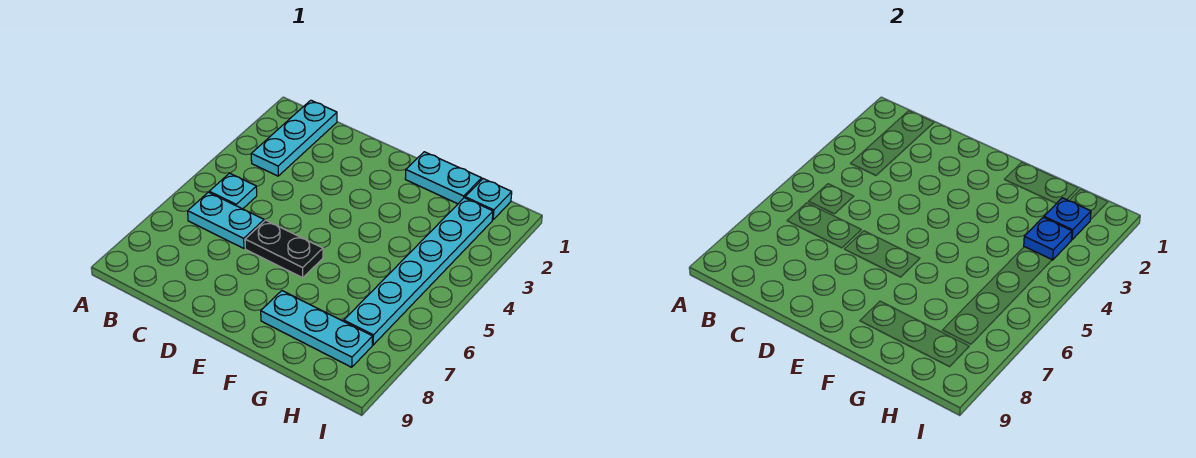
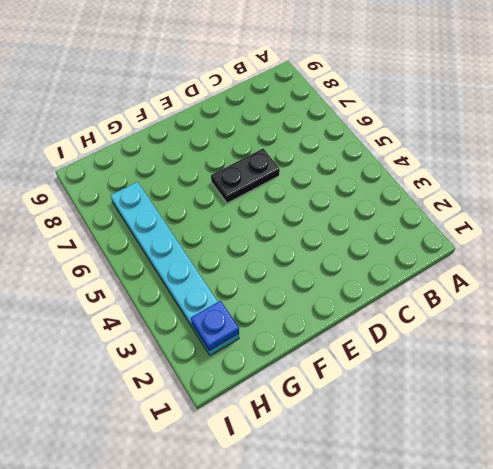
none -> cyan 1x3 plate [251,100,337,176]
none -> cyan 1x1 plate [209,173,257,209]

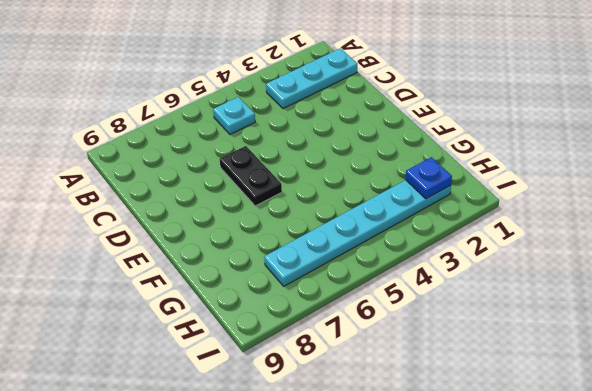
none -> cyan 1x2 plate [188,192,264,248]
none -> cyan 1x2 plate [405,152,482,204]

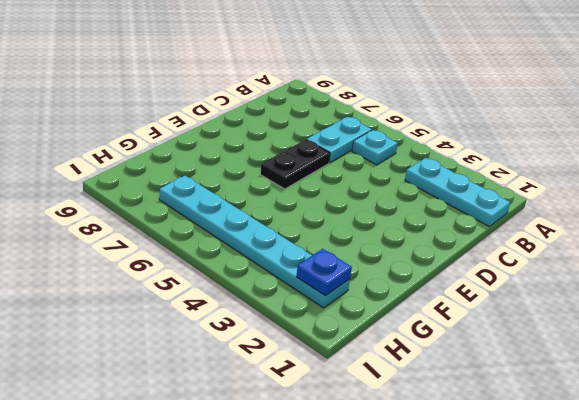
none -> cyan 1x2 plate [405,152,482,204]
none -> cyan 1x3 plate [261,291,373,367]

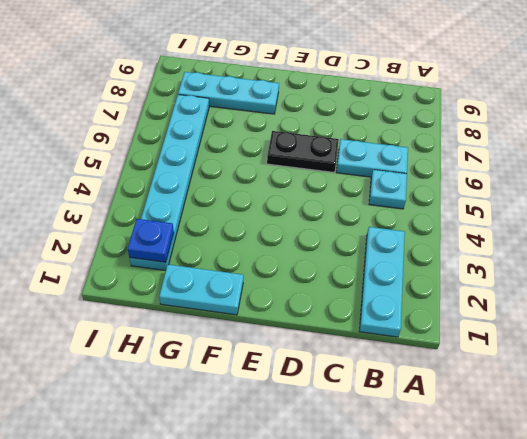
none -> cyan 1x1 plate [465,179,512,220]
none -> blue 1x1 plate [1024,218,1072,260]

